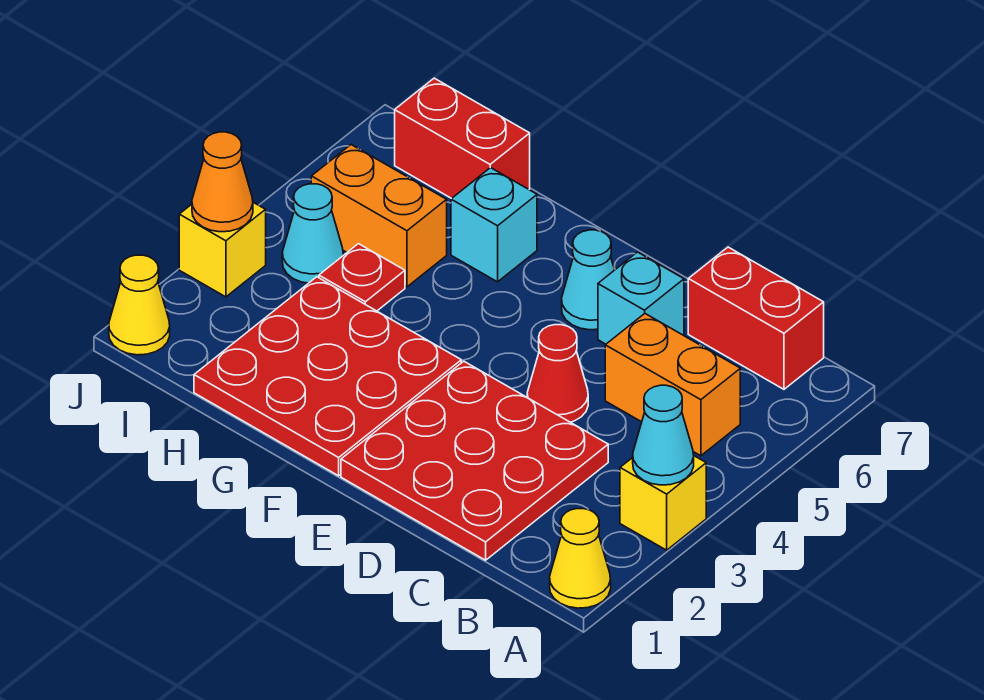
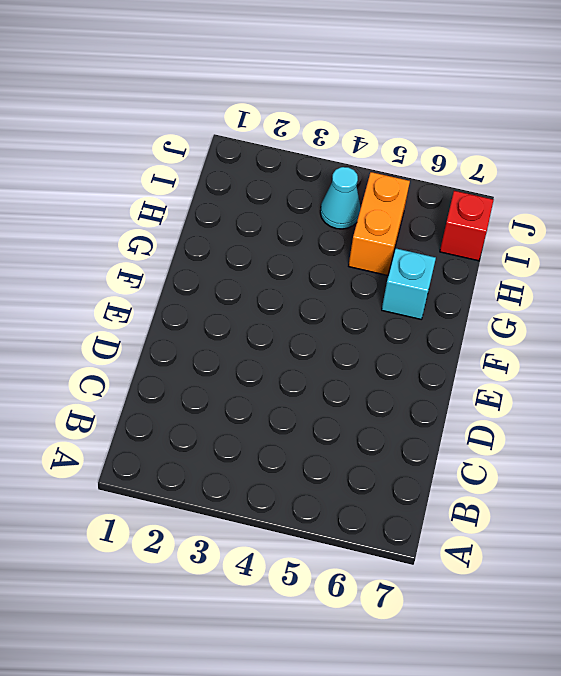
red 1x1 brick [440,191,494,261] -> red 1x2 brick [395,78,530,199]
none -> yellow 1x1 cone [550,509,611,608]
none -> yellow 1x1 brick [620,456,706,550]
none -> orange 1x2 brick [605,314,740,456]

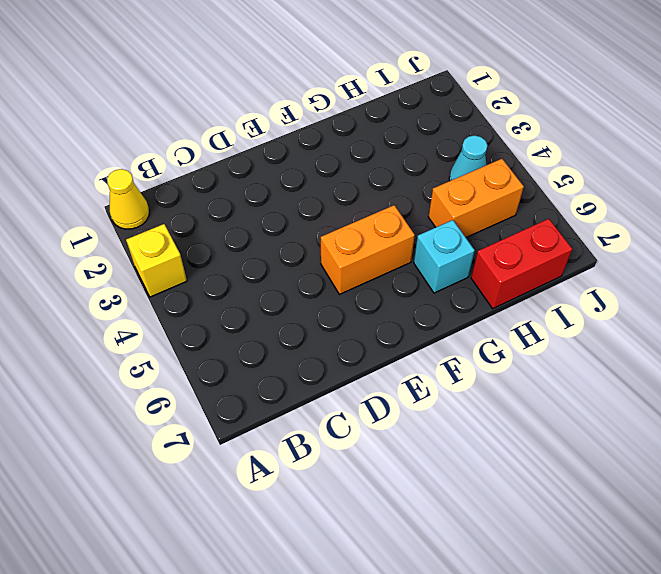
orange 1x2 brick [321,205,415,294] -> orange 1x2 brick moved to [605,314,740,456]
none -> red 1x2 brick [688,247,824,389]
none -> red 3x3 plate [341,361,608,560]
none -> red 1x1 cone [527,325,588,422]

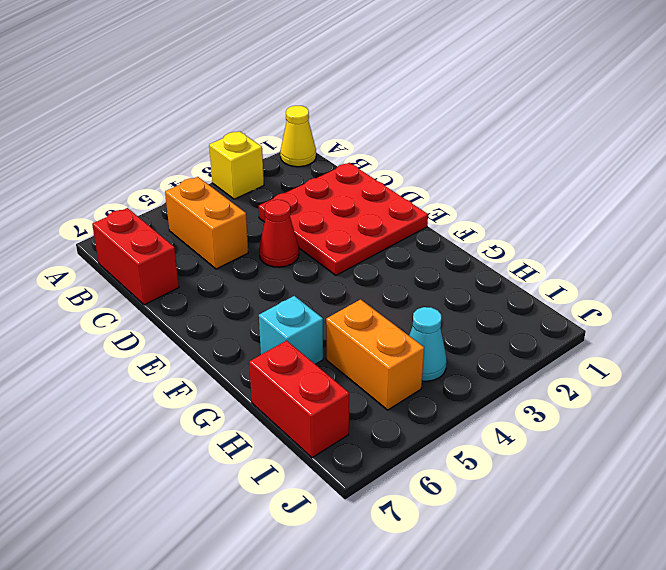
none -> cyan 1x1 brick [598,252,684,344]
none -> cyan 1x1 cone [562,230,614,330]
none -> red 3x3 plate [194,277,461,476]

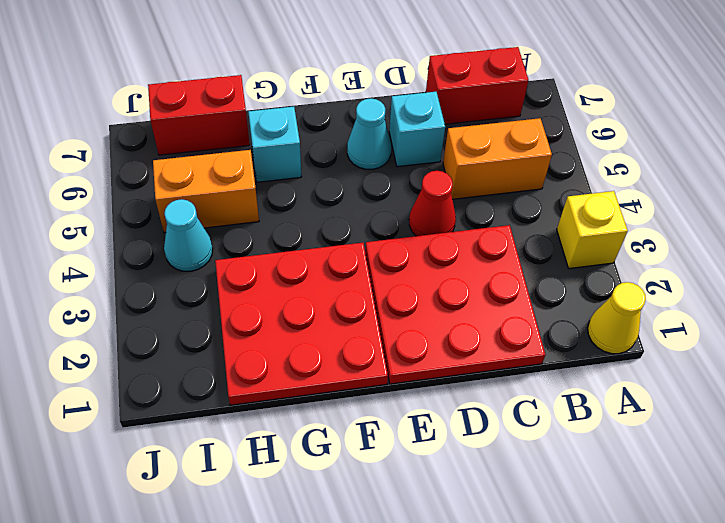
none -> red 1x1 plate [319,244,405,311]
none -> yellow 1x1 cone [109,255,170,355]
none -> yellow 1x1 brick [179,202,266,297]

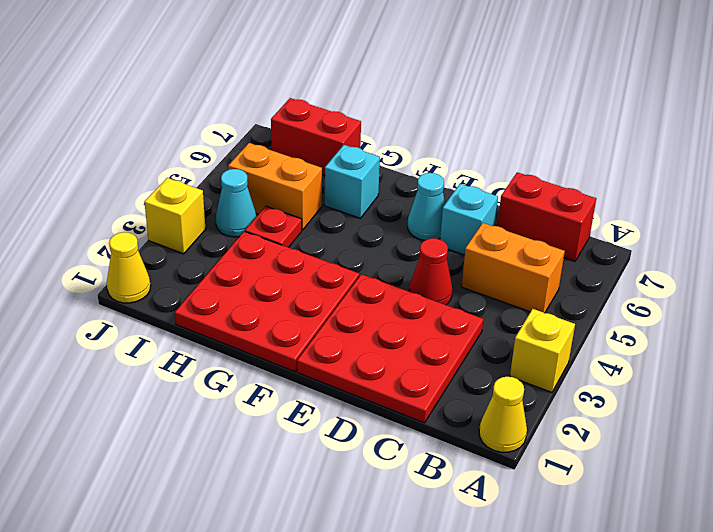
none -> cyan 1x1 cone [633,385,694,485]
none -> orange 1x1 cone [192,132,253,232]

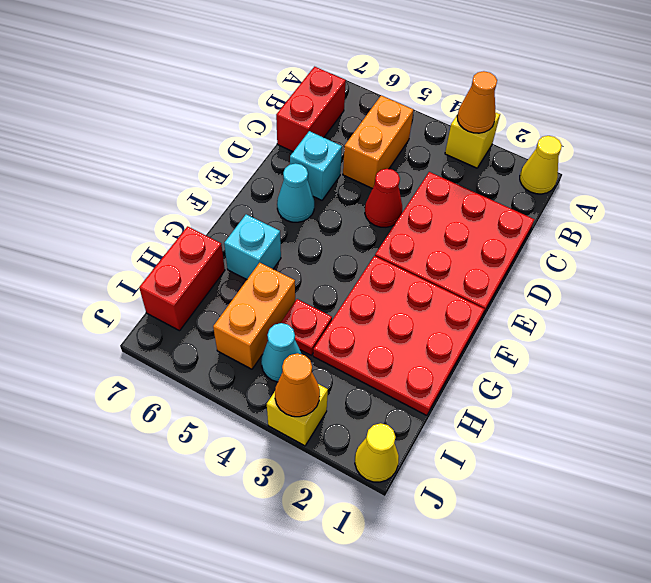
orange 1x1 cone [457,71,497,133] -> cyan 1x1 cone [633,385,694,485]

